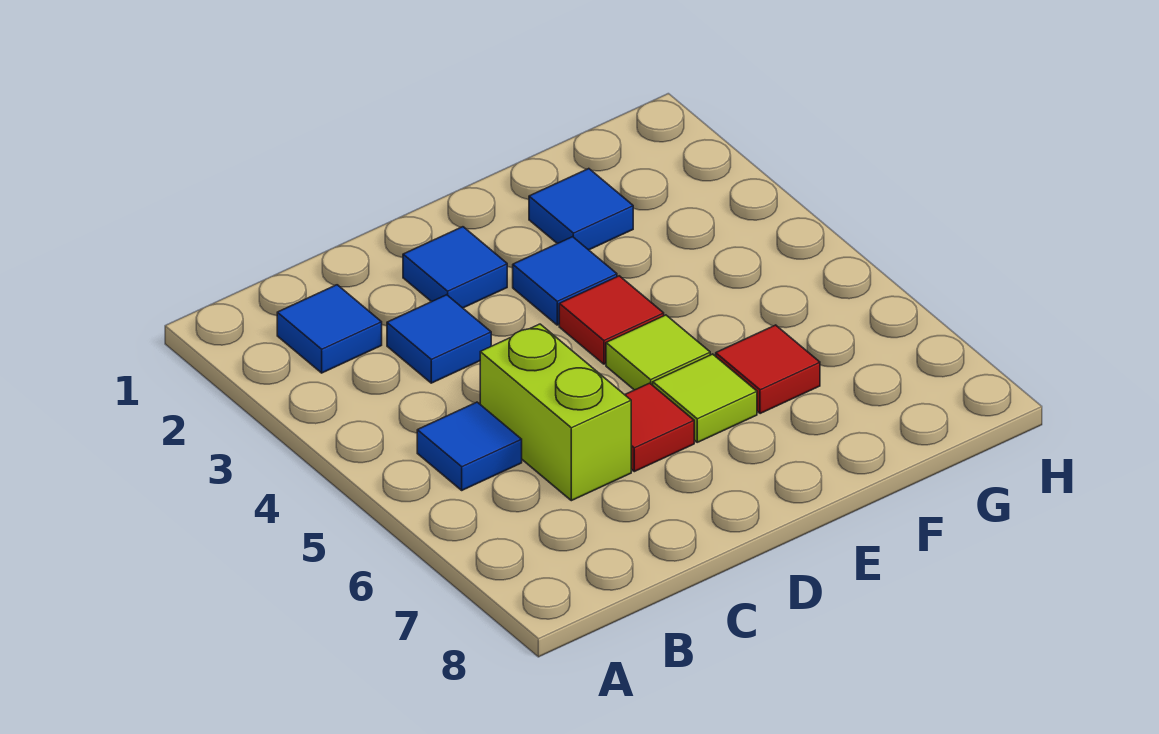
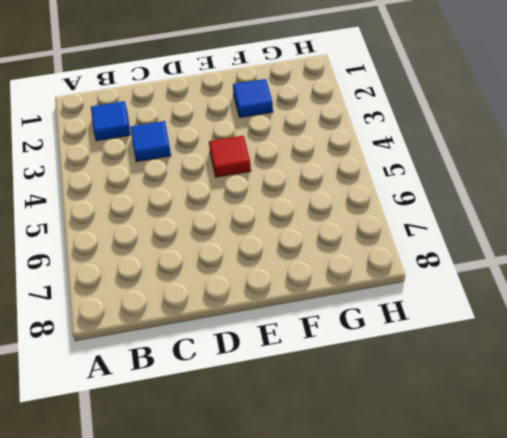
none -> blue 1x1 tile [417,402,522,490]
none -> lime 1x2 brick [480,324,631,501]
none -> blue 1x1 tile [403,227,507,308]

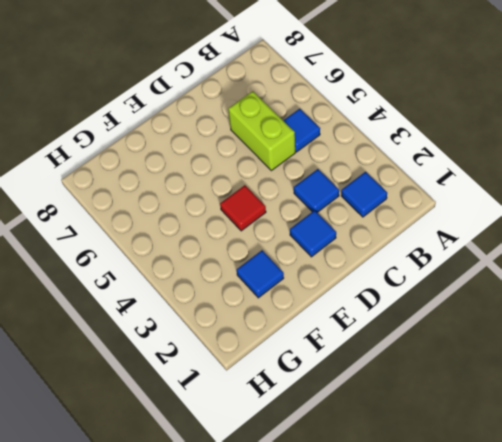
none -> red 1x1 tile [625,383,694,472]
none -> blue 1x1 tile [513,237,617,325]
none -> lime 1x1 tile [606,315,710,390]

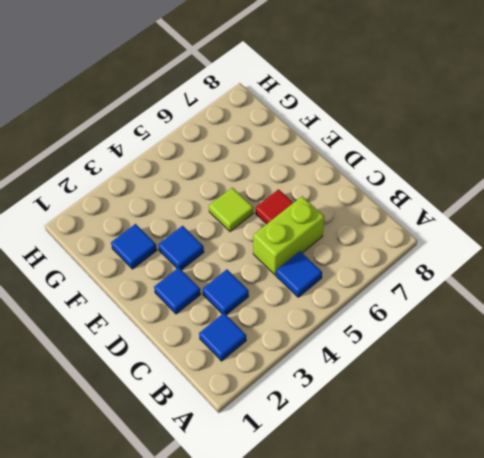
none -> red 1x1 tile [559,276,664,364]
none -> lime 1x1 tile [653,354,757,442]
none -> red 1x1 tile [716,325,820,414]

